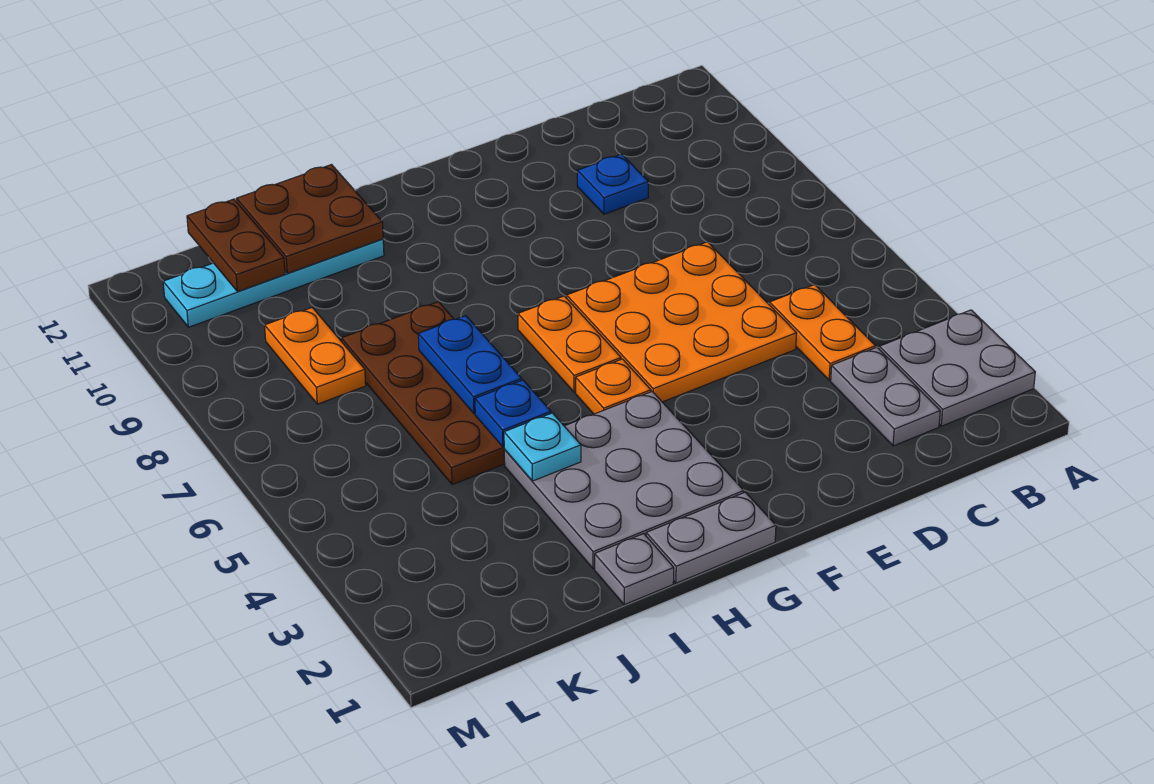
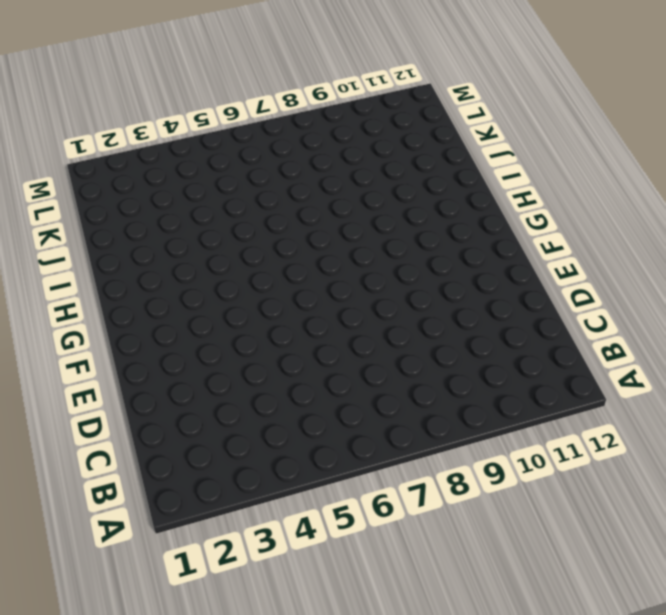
none -> grey 2x2 plate [879,310,1035,426]
none -> grey 1x2 plate [831,347,940,446]
none -> orange 1x2 plate [770,285,876,380]

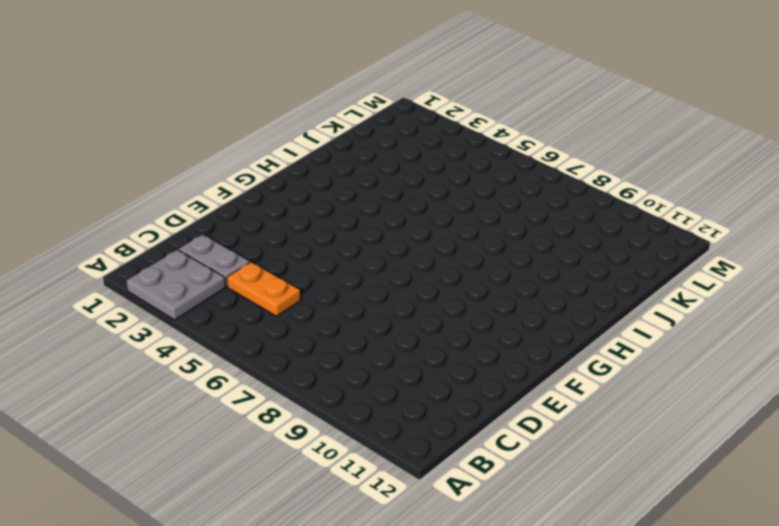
none -> orange 3x3 plate [567,242,797,402]
none -> blue 1x1 plate [577,154,648,214]
none -> grey 1x2 plate [646,492,776,583]

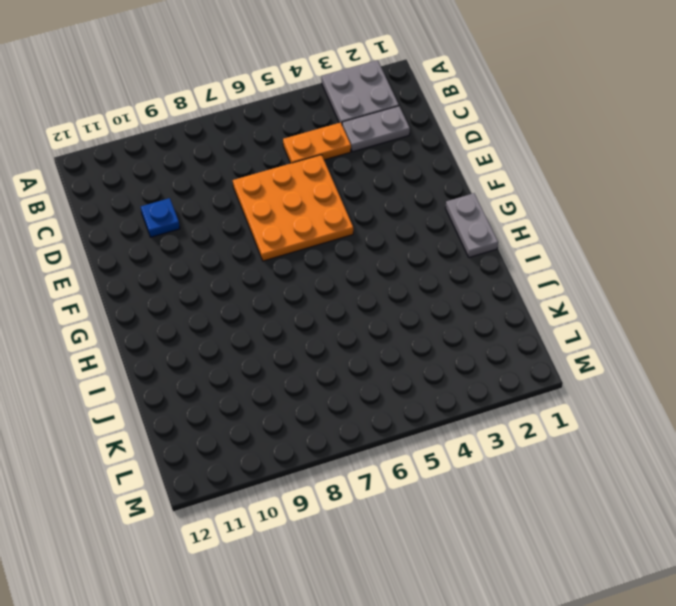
none -> grey 3x3 plate [504,392,744,569]
none -> orange 1x1 plate [576,359,651,414]
none -> orange 1x2 plate [518,296,621,392]

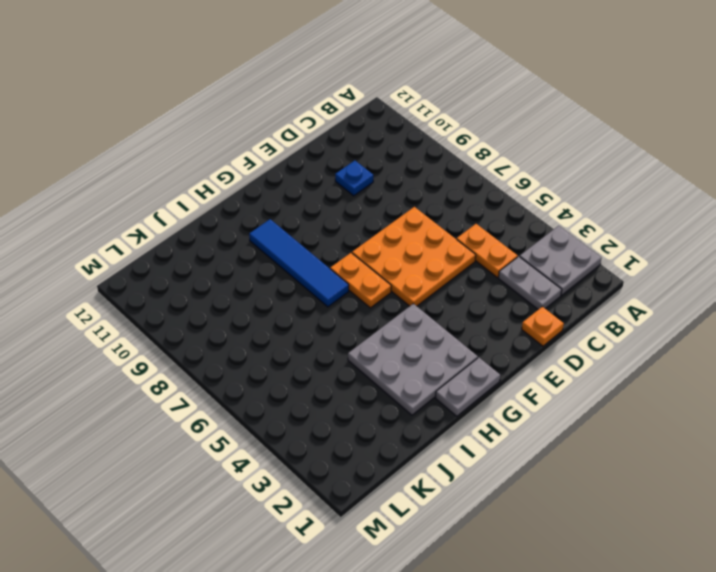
orange 1x1 plate [522,307,564,346] -> orange 1x1 plate moved to [576,359,651,414]
blue 1x4 tile [249,219,349,307] -> none
none -> grey 1x1 plate [595,534,674,605]
none -> brown 2x4 plate [341,302,505,485]
none -> cyan 1x4 plate [163,239,384,327]

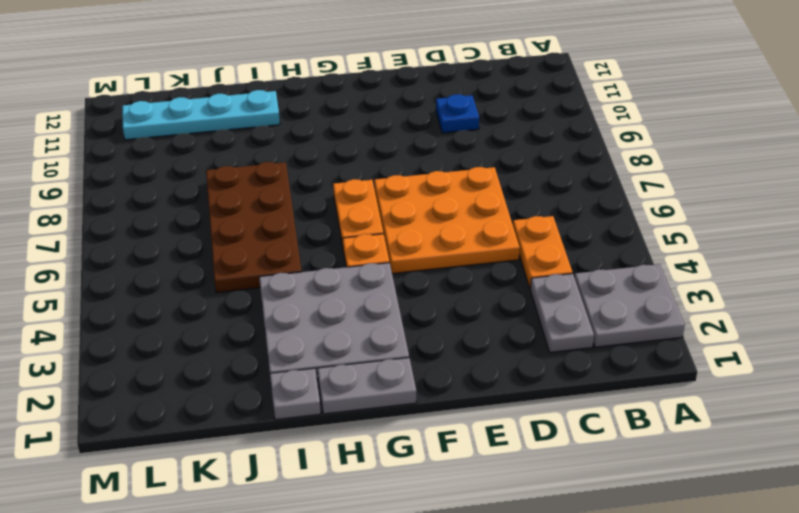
none -> orange 1x2 plate [265,308,366,404]
none -> cyan 1x1 plate [504,413,581,481]
none -> blue 1x1 plate [475,380,551,447]

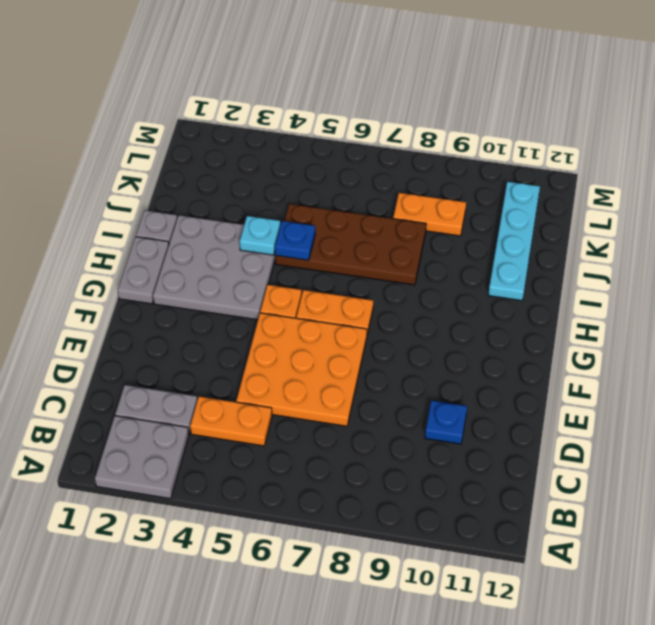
none -> blue 1x2 plate [418,316,522,414]
none -> brown 2x2 plate [237,165,383,273]
none -> brown 1x2 plate [187,199,285,292]

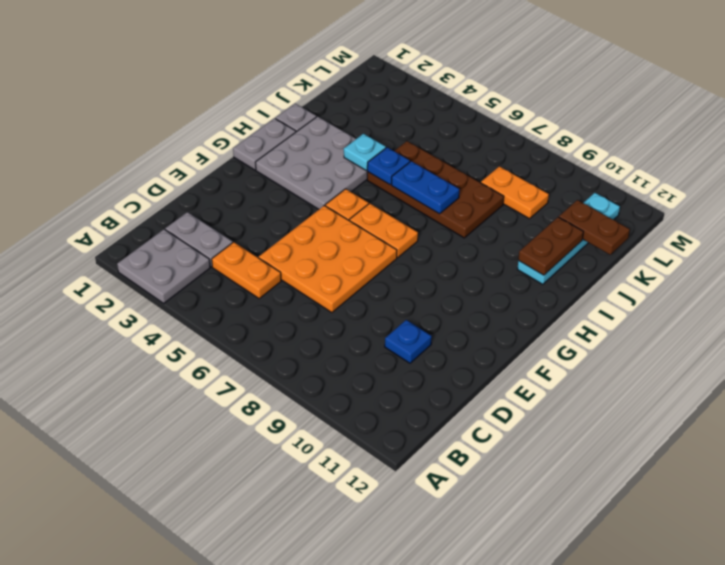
brown 1x2 plate [518,217,583,275] -> brown 2x2 plate [237,165,383,273]

